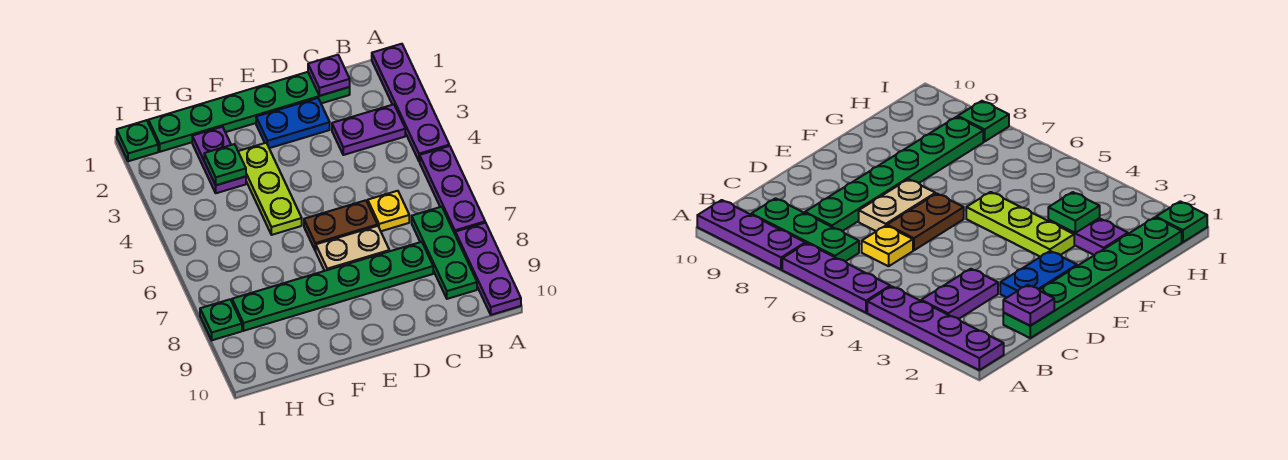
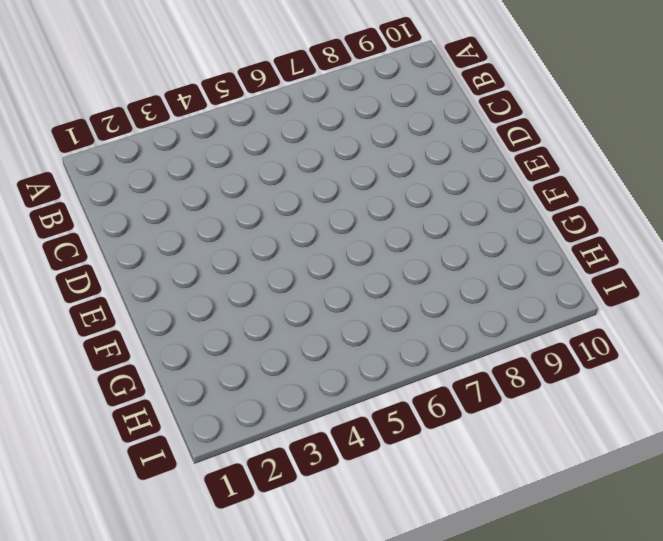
none -> purple 1x4 plate [372,44,449,161]
none -> purple 1x3 plate [420,146,485,233]
none -> purple 1x3 plate [455,223,521,315]

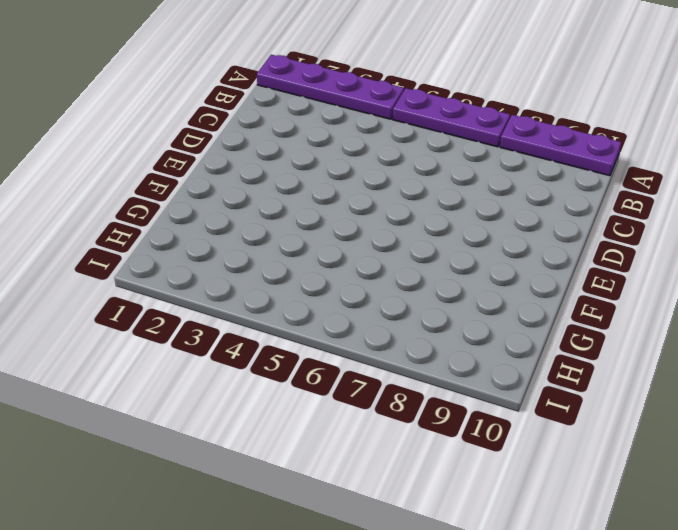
none -> purple 1x2 plate [332,104,405,155]
none -> green 1x3 plate [412,207,477,299]
none -> green 1x6 plate [148,72,350,152]

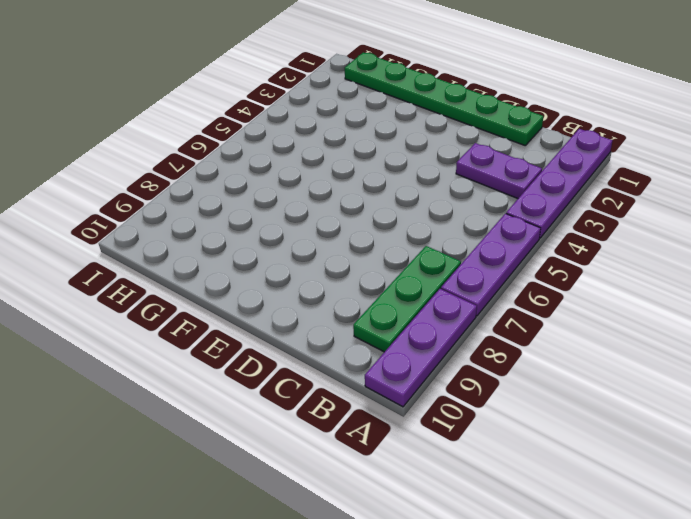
none -> yellow 1x1 plate [368,191,409,231]
none -> green 1x6 plate [232,242,433,331]
none -> blue 1x2 plate [256,98,330,148]

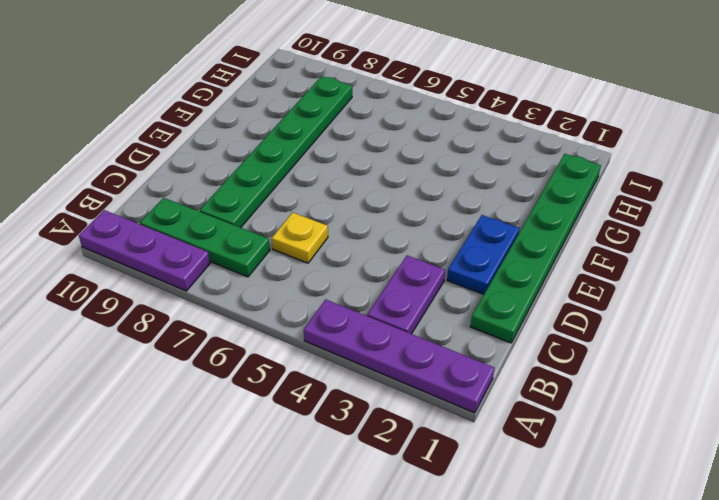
none -> purple 1x3 plate [420,146,485,233]
none -> brown 1x2 plate [304,200,378,251]
none -> tan 1x2 plate [316,226,389,271]

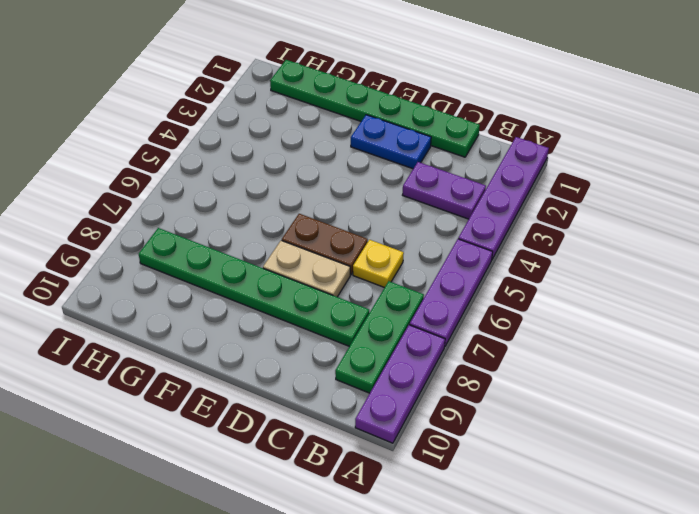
none -> lime 1x3 plate [238,143,302,235]
none -> purple 1x2 plate [192,127,246,193]
none -> green 1x1 plate [117,120,158,161]

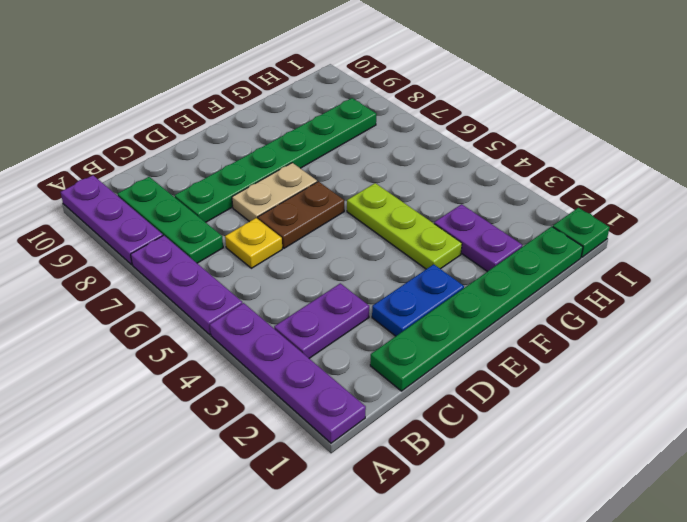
none -> green 1x1 plate [200,299,242,340]
none -> purple 1x1 plate [308,55,350,96]
none -> green 1x1 plate [204,144,246,185]

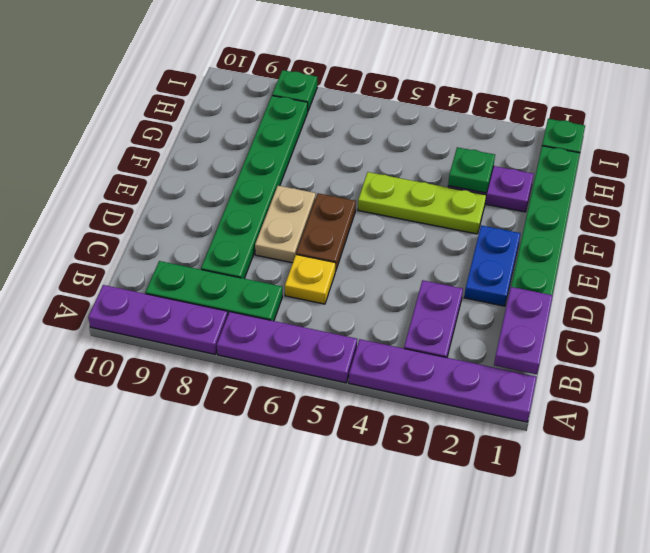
purple 1x2 plate [494,287,553,374] -> purple 1x1 plate [308,55,350,96]

